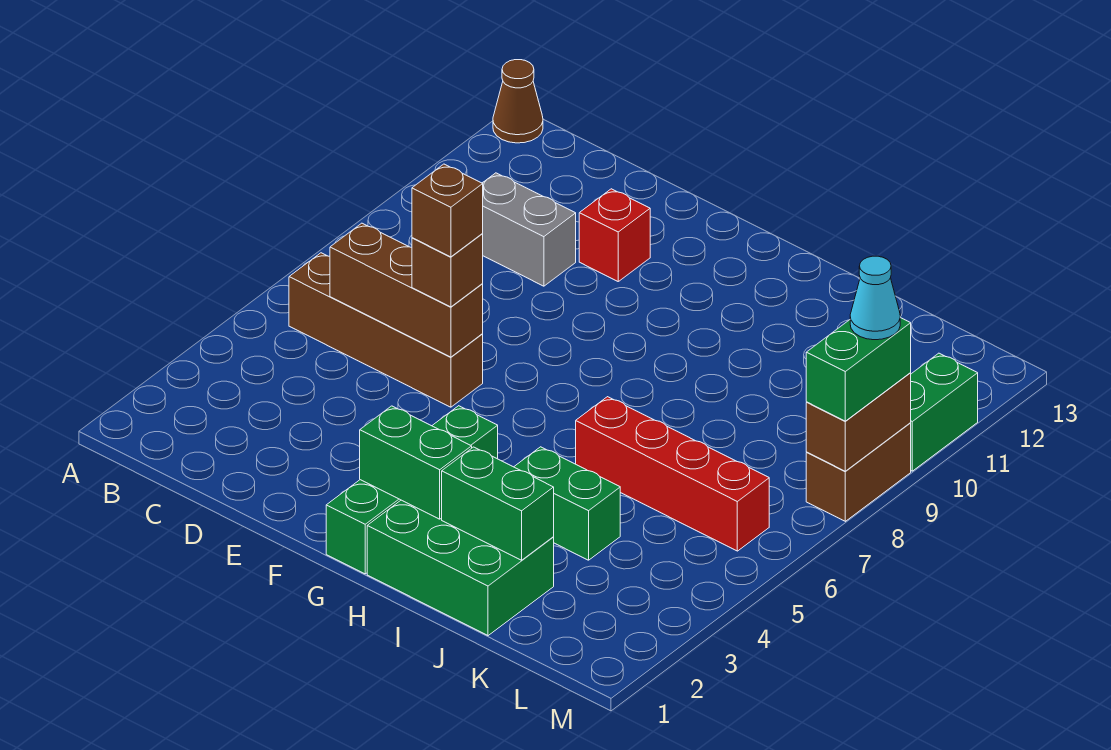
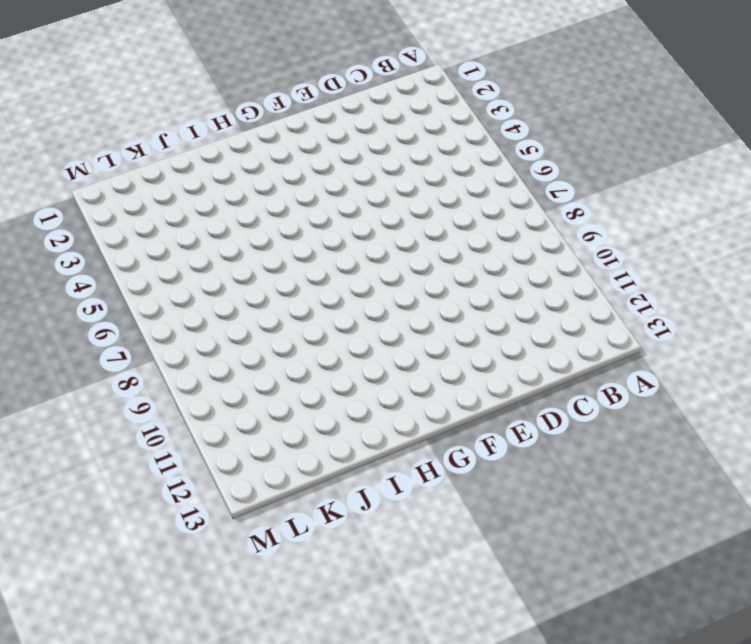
none -> brown 1x1 cone [493,60,543,143]
none -> brown 1x4 brick [289,253,483,407]
none -> grey 1x2 brick [482,173,576,286]

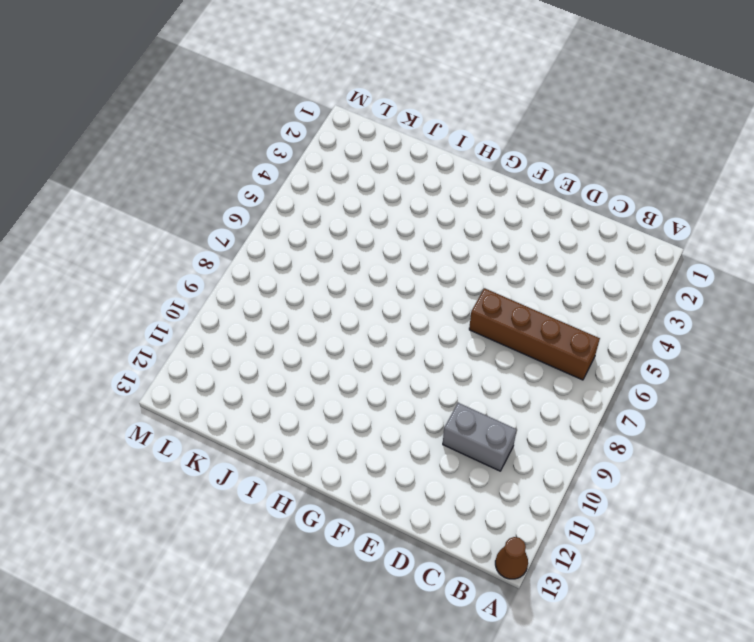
none -> red 1x1 brick [579,189,650,281]
none -> green 1x4 brick [326,406,498,574]
none -> green 2x3 brick [367,500,554,636]

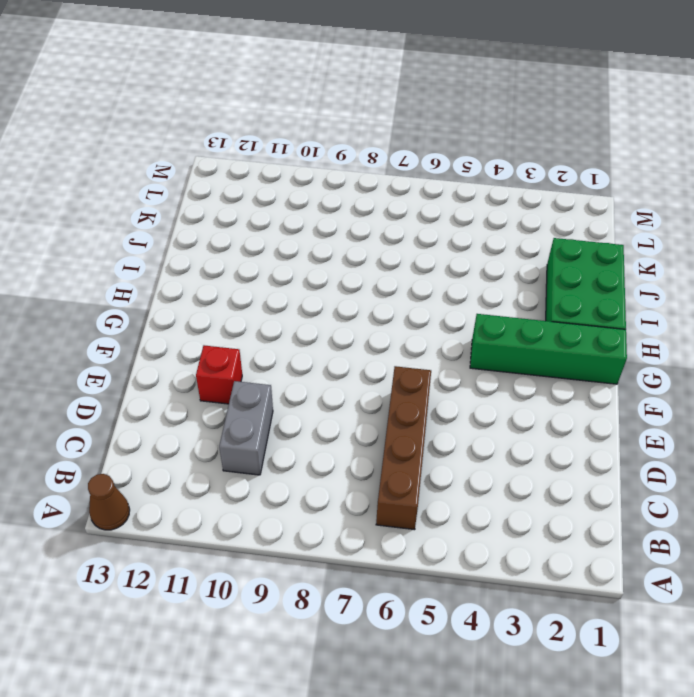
none -> green 1x2 brick [514,447,620,560]
none -> red 1x4 brick [576,397,769,551]
none -> brown 1x2 brick [806,423,911,521]

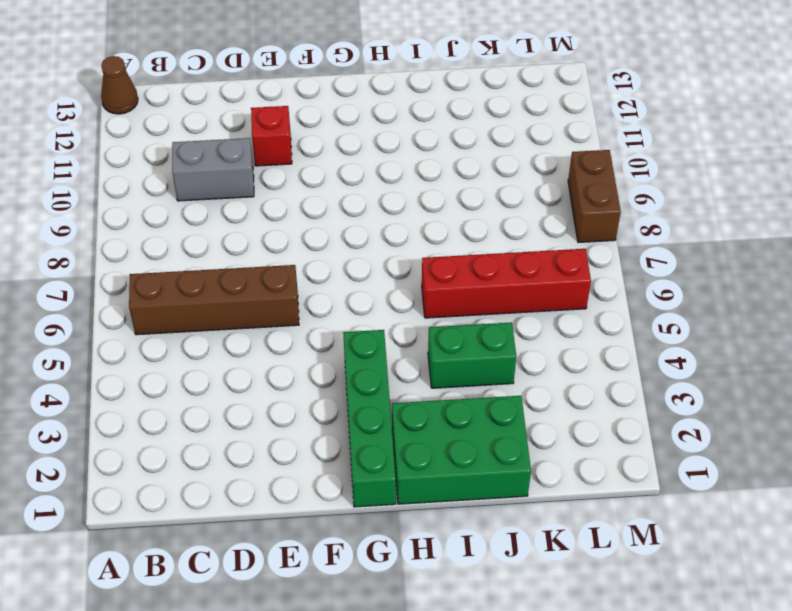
none -> green 1x2 brick [911,353,978,471]
none -> brown 1x3 brick [330,223,483,357]
none -> green 1x2 brick [360,406,472,519]

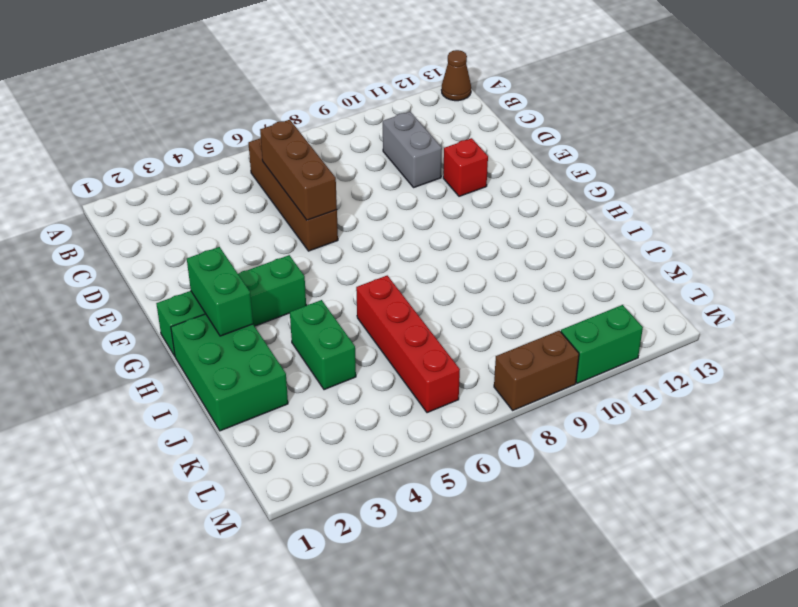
none -> green 1x2 brick [442,447,554,560]
none -> brown 1x2 brick [806,373,911,471]
none -> brown 1x1 brick [412,234,483,307]

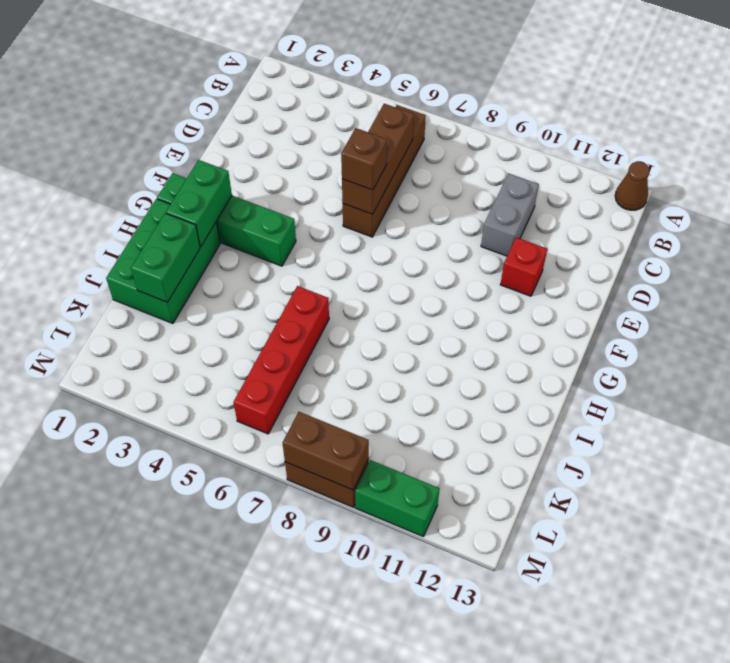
none -> green 1x2 brick [514,447,620,560]
none -> green 1x2 brick [806,318,911,421]
none -> brown 1x1 brick [412,164,483,257]

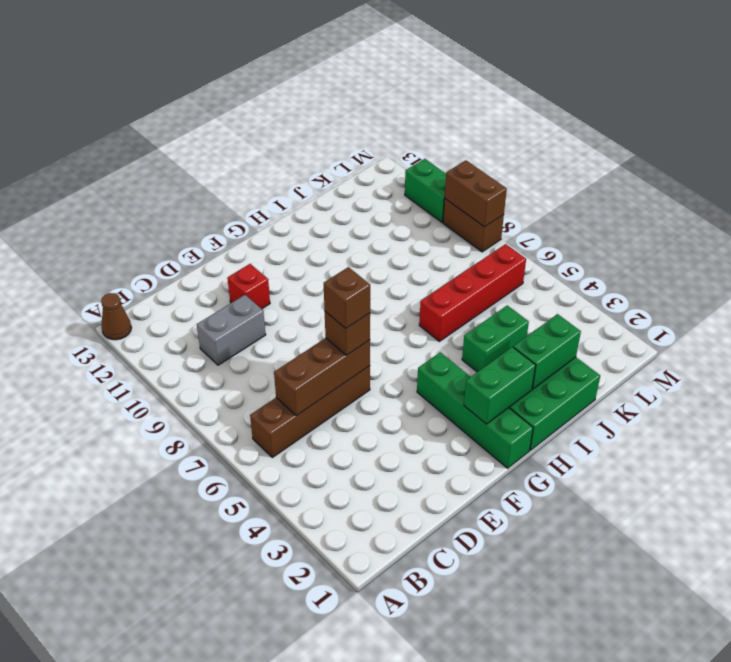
none -> green 1x2 brick [806,318,911,421]
none -> cyan 1x1 cone [850,256,900,340]

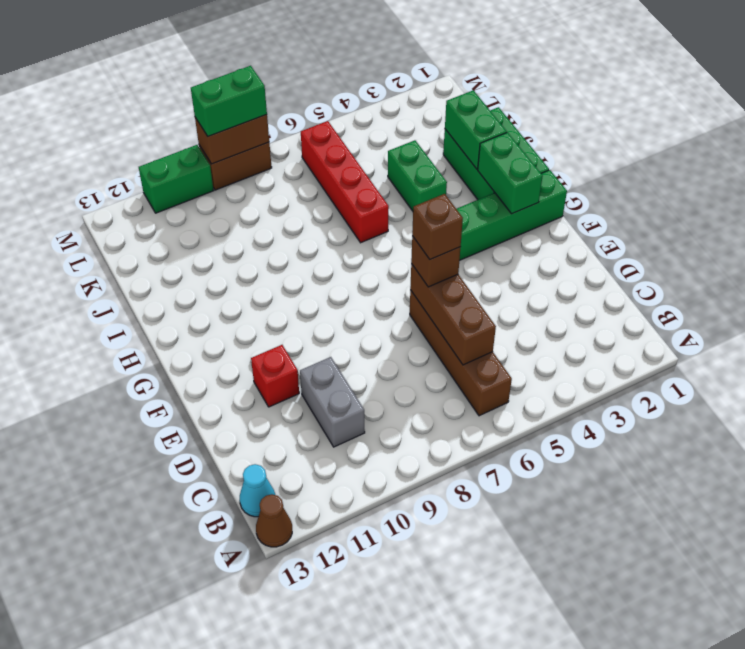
cyan 1x1 cone [240,464,275,517] -> cyan 1x1 cone moved to [850,256,900,340]

